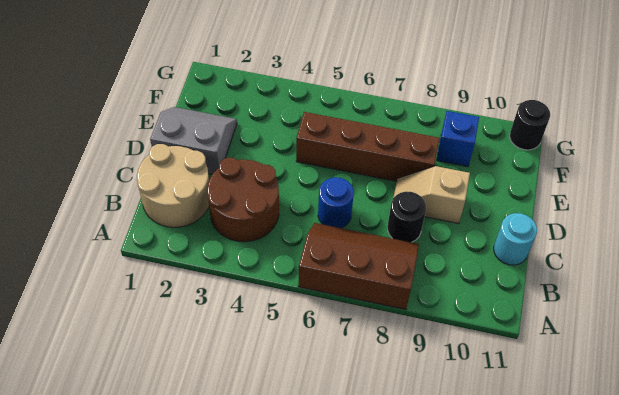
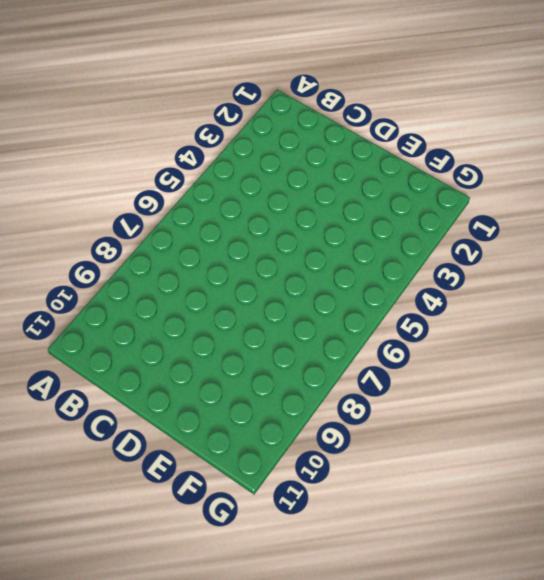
none -> brown 2x3 slope [298,223,419,310]
none -> tan 2x2 round brick [137,144,209,227]

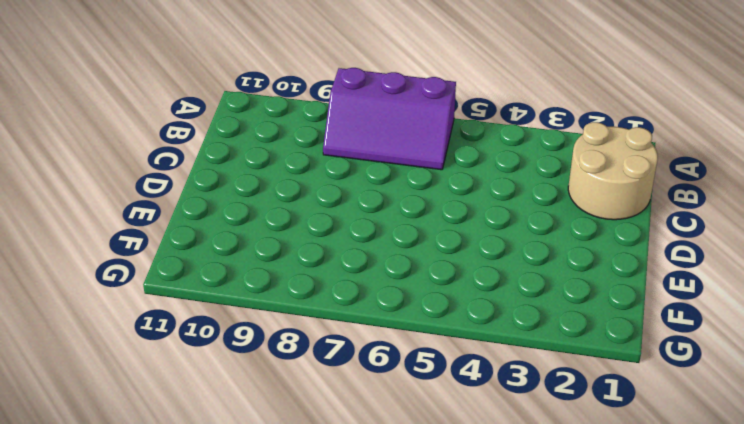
purple 2x3 slope [323,68,456,170] -> brown 2x3 slope [298,223,419,310]
none -> brown 2x2 round brick [207,158,279,242]
none -> blue 1x1 round brick [318,177,354,228]

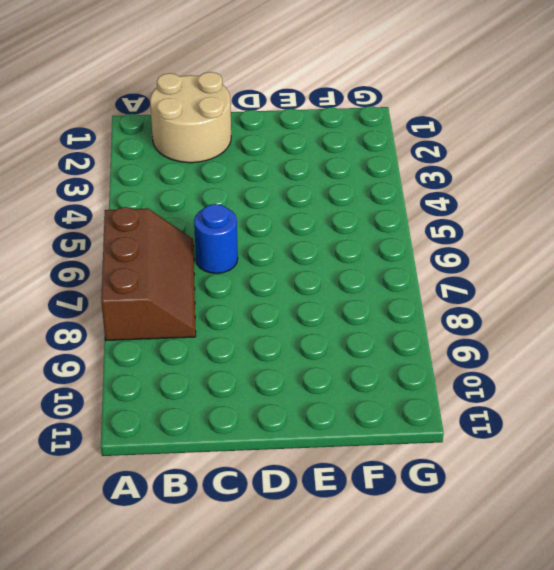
none -> brown 2x2 round brick [207,158,279,242]
none -> black 1x1 round brick [388,192,426,242]

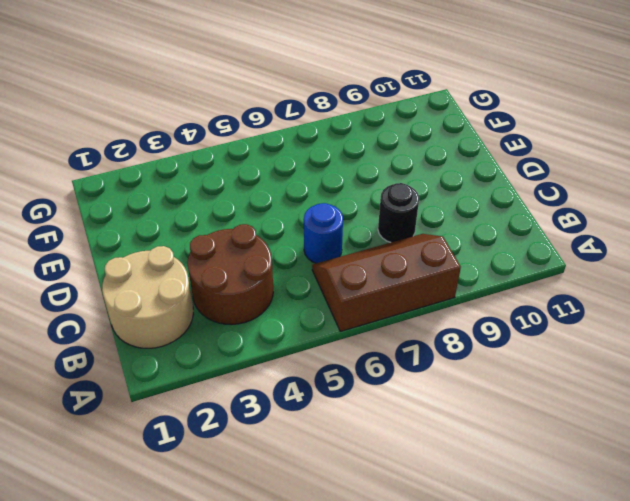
none -> cyan 1x1 round brick [494,213,537,265]
none -> grey 2x2 slope [150,107,237,174]

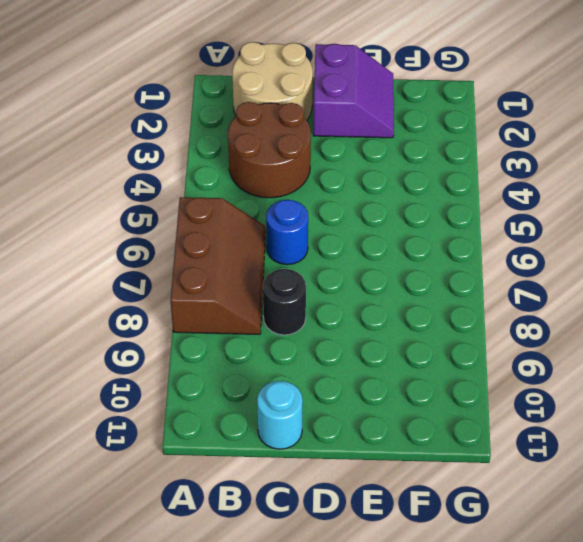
purple 2x2 slope [313,44,394,138] -> grey 2x2 slope [150,107,237,174]
none -> tan 1x2 slope [393,166,470,224]
none -> brown 1x4 brick [296,112,440,181]

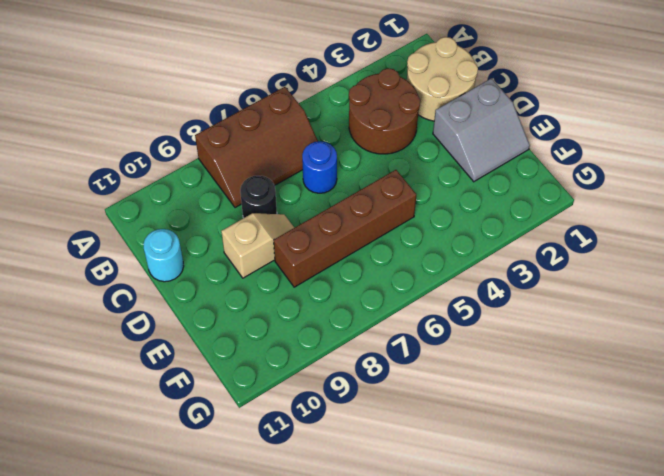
none -> blue 1x1 brick [437,111,479,167]
none -> black 1x1 round brick [510,100,550,150]

